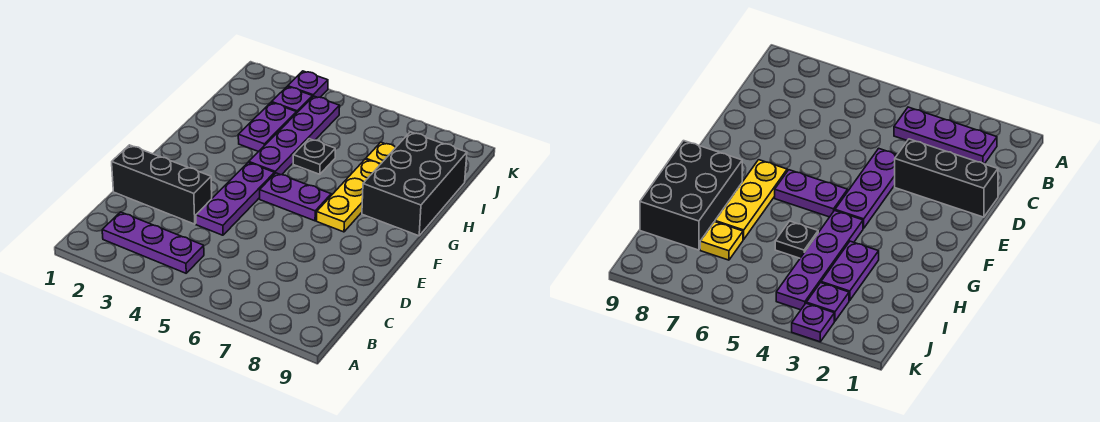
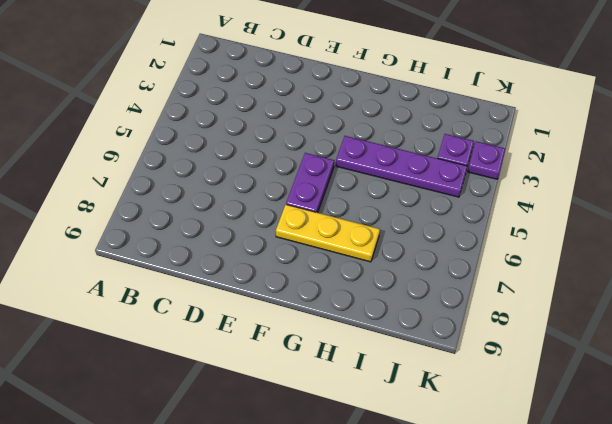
none -> purple 1x3 plate [102,212,204,273]
none -> black 1x3 brick [112,145,212,224]
none -> purple 1x3 plate [196,162,274,235]

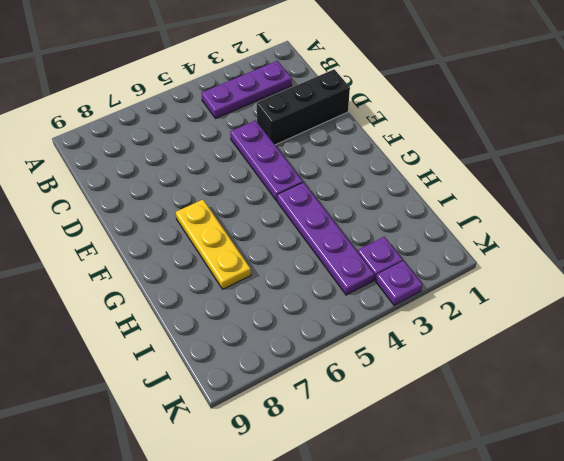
none -> purple 1x2 plate [260,173,331,221]
none -> black 2x3 brick [362,132,467,236]
none -> purple 1x2 plate [238,102,296,152]

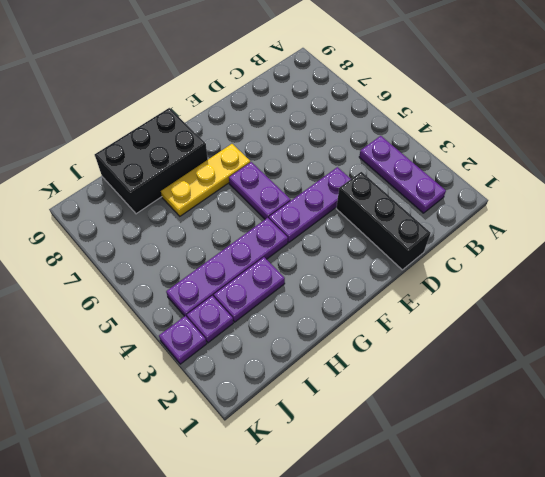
none -> black 1x1 plate [293,139,335,174]
none -> yellow 1x1 plate [366,142,396,164]

